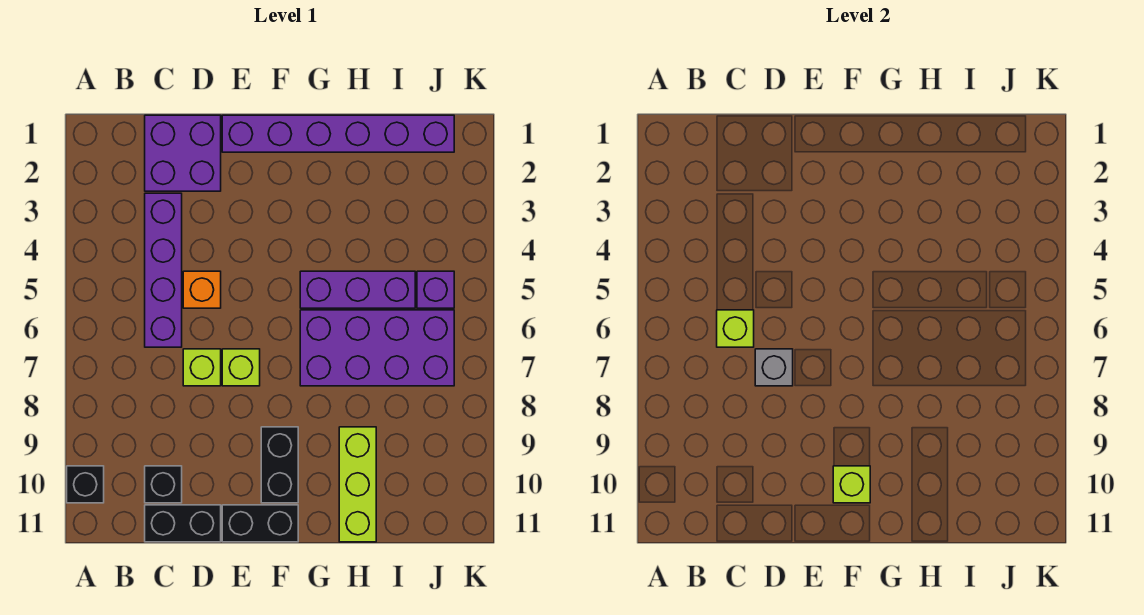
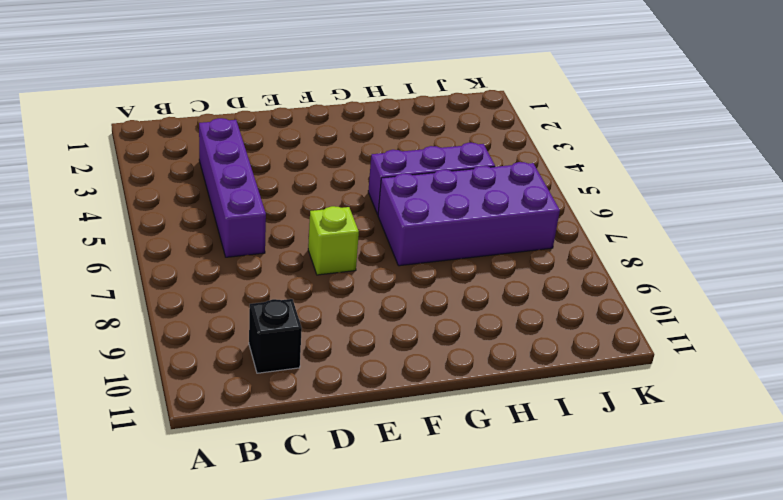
none -> black 1x1 brick [67,466,104,503]
none -> purple 2x2 brick [145,115,221,191]
none -> black 1x2 brick [145,505,221,542]

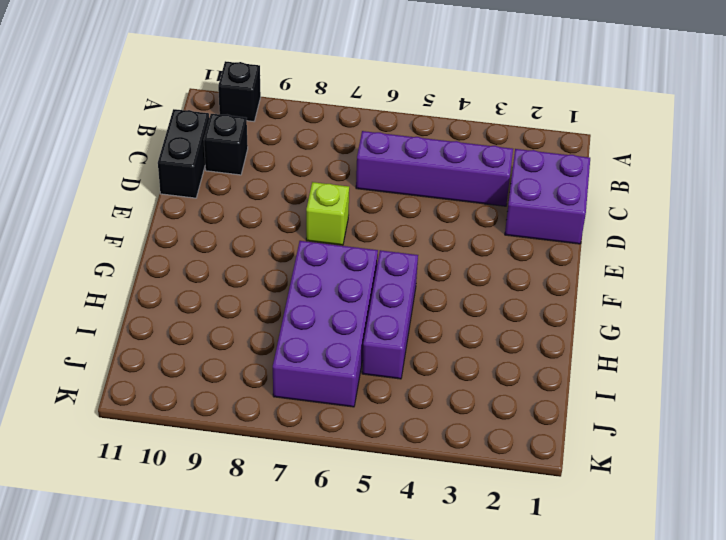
none -> orange 1x1 brick [183,271,221,308]
none -> lime 1x1 brick [183,349,221,386]
none -> purple 1x6 brick [222,115,454,152]

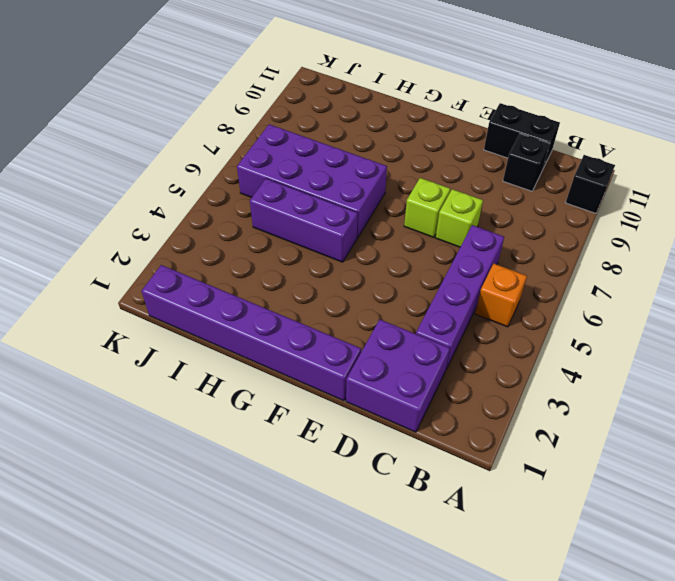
orange 1x1 brick [475,264,527,327] -> orange 1x1 brick moved to [183,271,221,308]
none -> black 1x2 brick [222,505,298,542]
none -> black 1x2 brick [261,427,298,503]
none -> lime 1x3 brick [339,427,376,542]

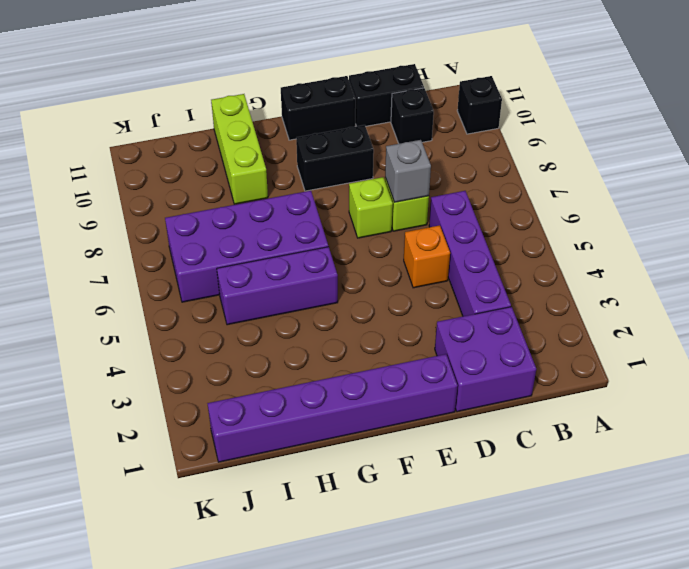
black 1x2 brick [296,125,374,191] -> black 1x2 brick turned to [261,427,298,503]
none -> purple 1x1 brick [417,271,454,308]
none -> lime 1x1 brick [717,310,754,347]
none -> lime 1x1 brick [833,466,870,503]

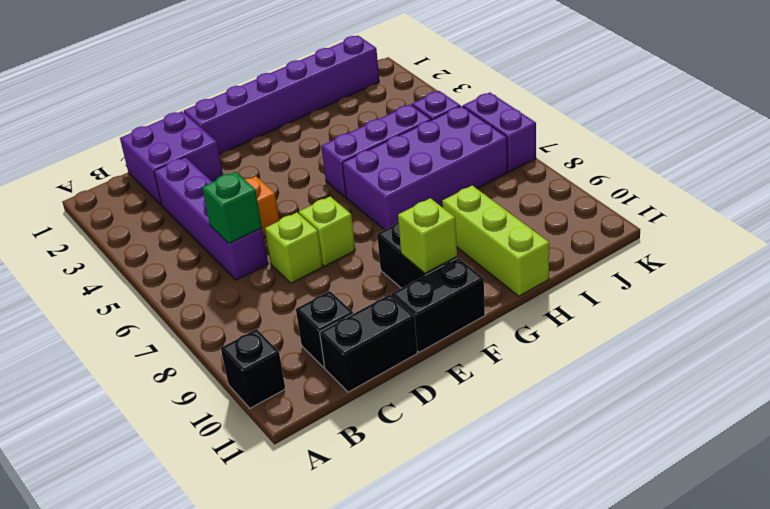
green 1x1 brick [202,172,262,243] -> lime 1x1 brick [717,310,754,347]
purple 1x2 brick [463,92,536,172] -> none
none -> grey 1x1 brick [755,349,793,386]

